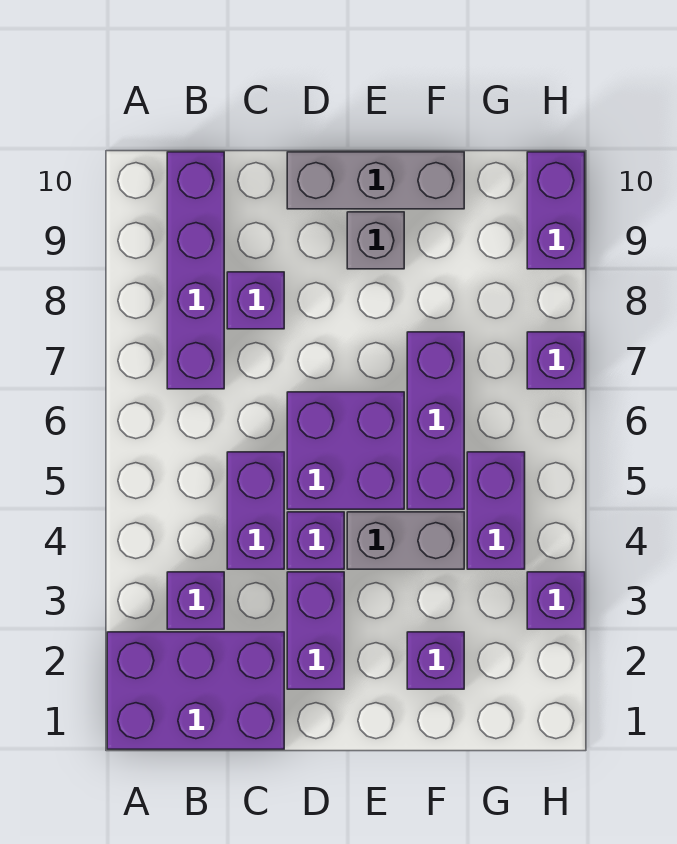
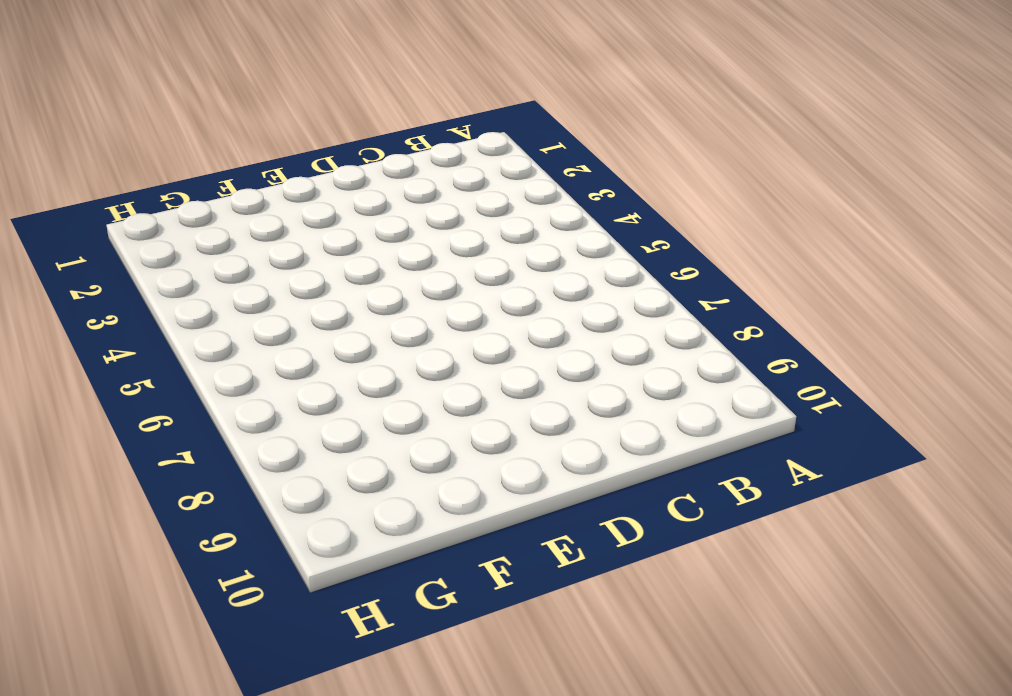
none -> purple 2x3 brick [107,632,284,749]
none -> purple 1x1 brick [167,572,224,629]
none -> purple 1x4 brick [167,152,224,389]

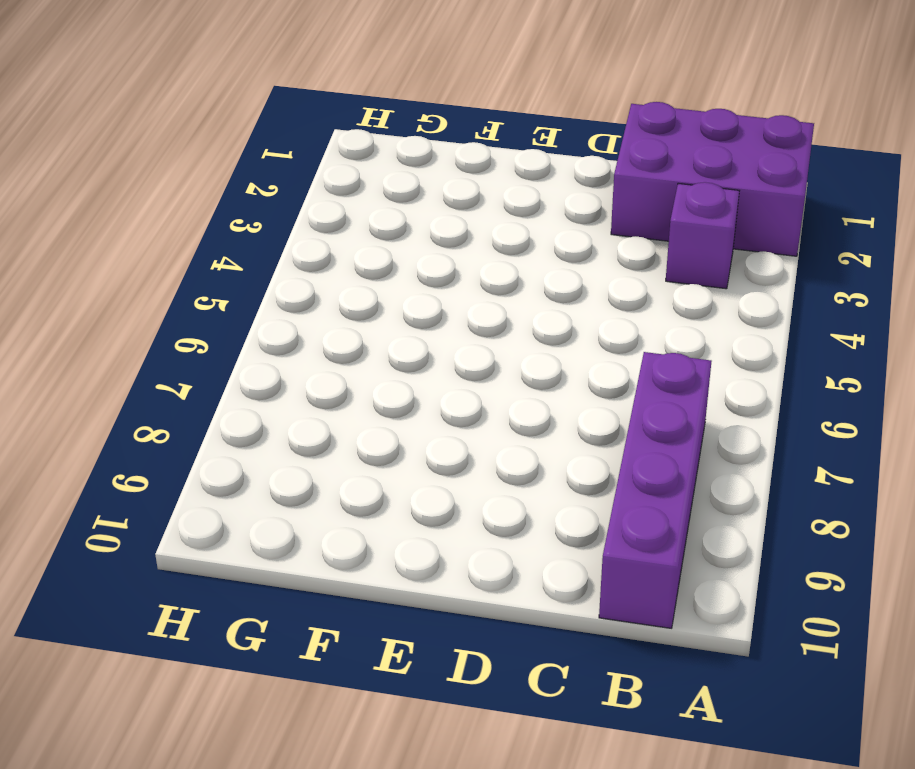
none -> purple 1x2 brick [227,452,284,569]
none -> purple 1x1 brick [227,272,284,329]
none -> purple 1x2 brick [287,572,344,689]

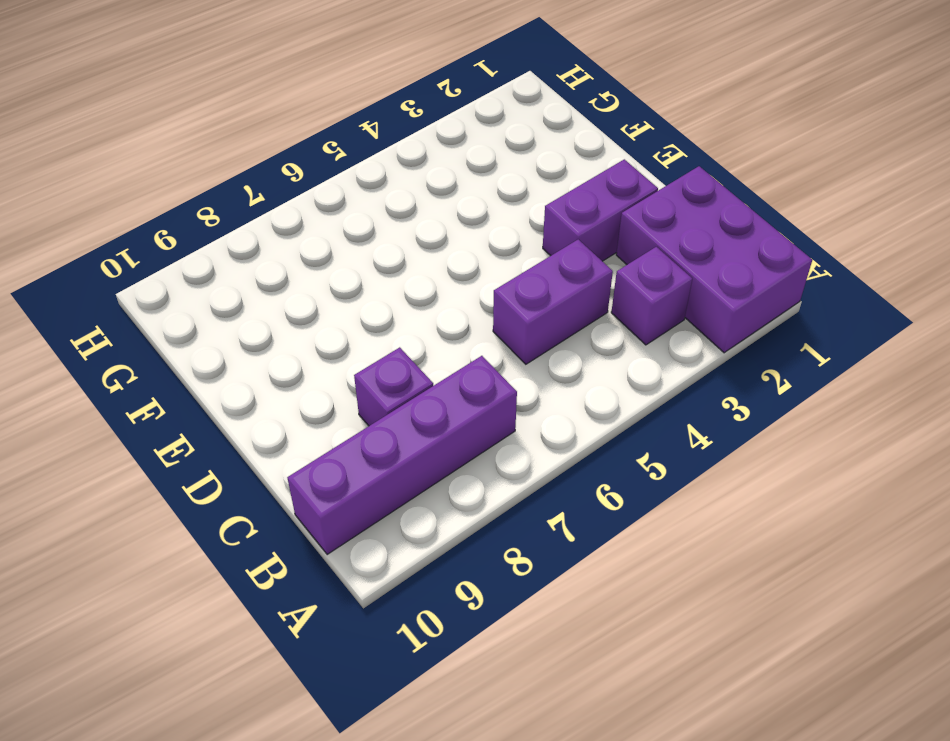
none -> purple 1x1 brick [287,512,344,569]
none -> purple 2x2 brick [287,392,404,509]
none -> grey 1x3 brick [287,152,464,209]

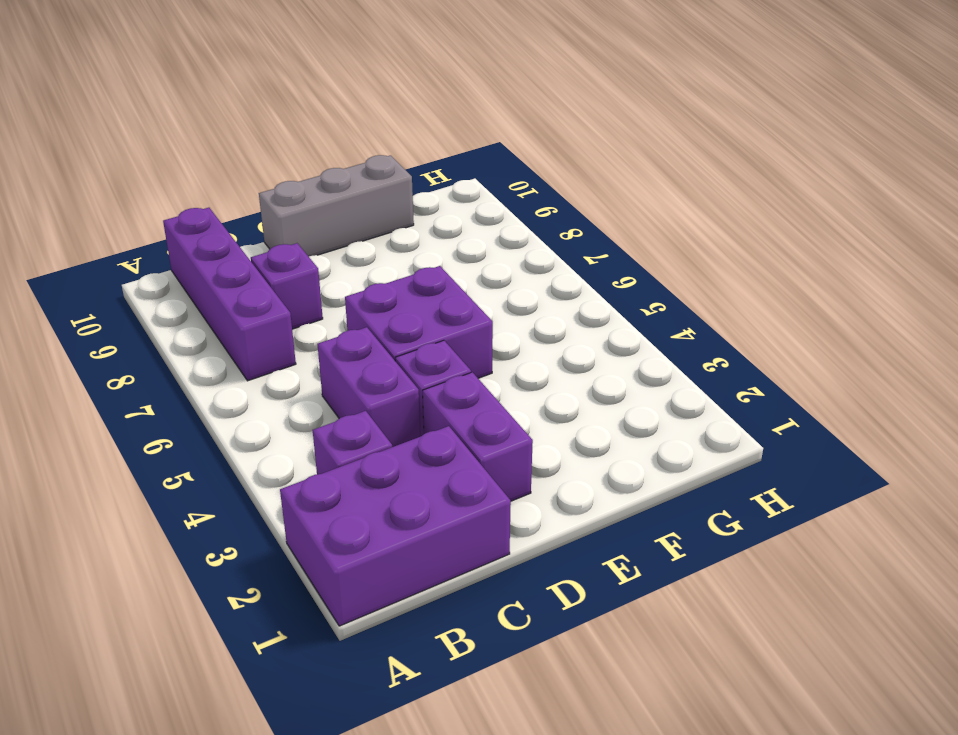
none -> grey 1x2 brick [347,512,464,569]
none -> grey 1x1 brick [347,212,404,269]
none -> purple 1x1 brick [407,632,464,689]

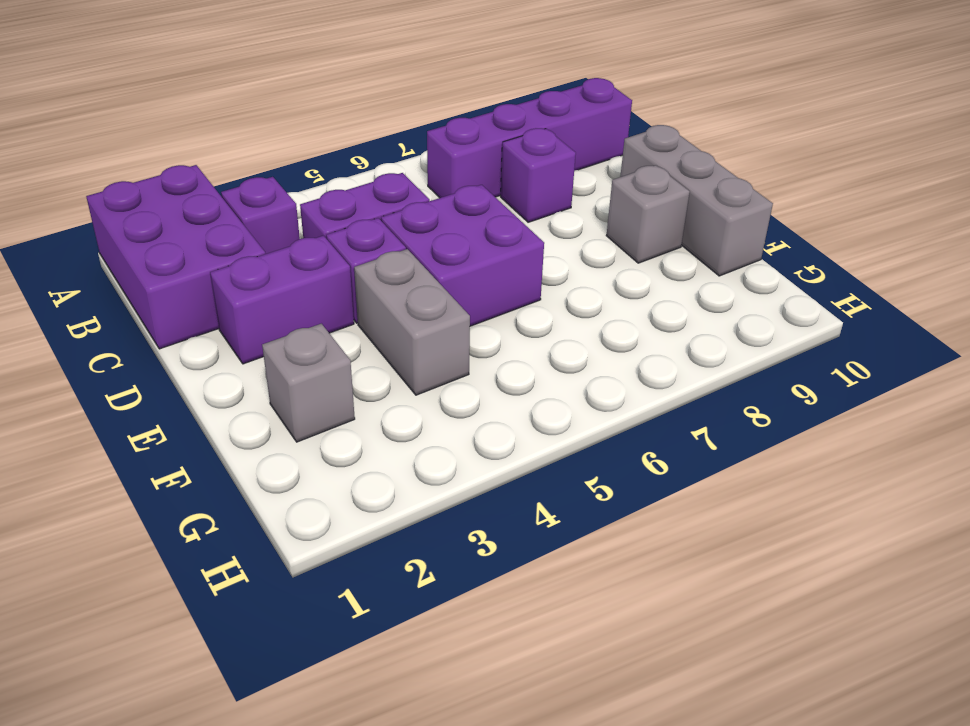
grey 1x1 brick [262,324,355,442] -> purple 1x1 brick [407,632,464,689]
none -> purple 1x3 brick [407,332,464,509]
none -> purple 1x2 brick [467,452,525,569]
none -> purple 1x1 brick [527,572,585,629]

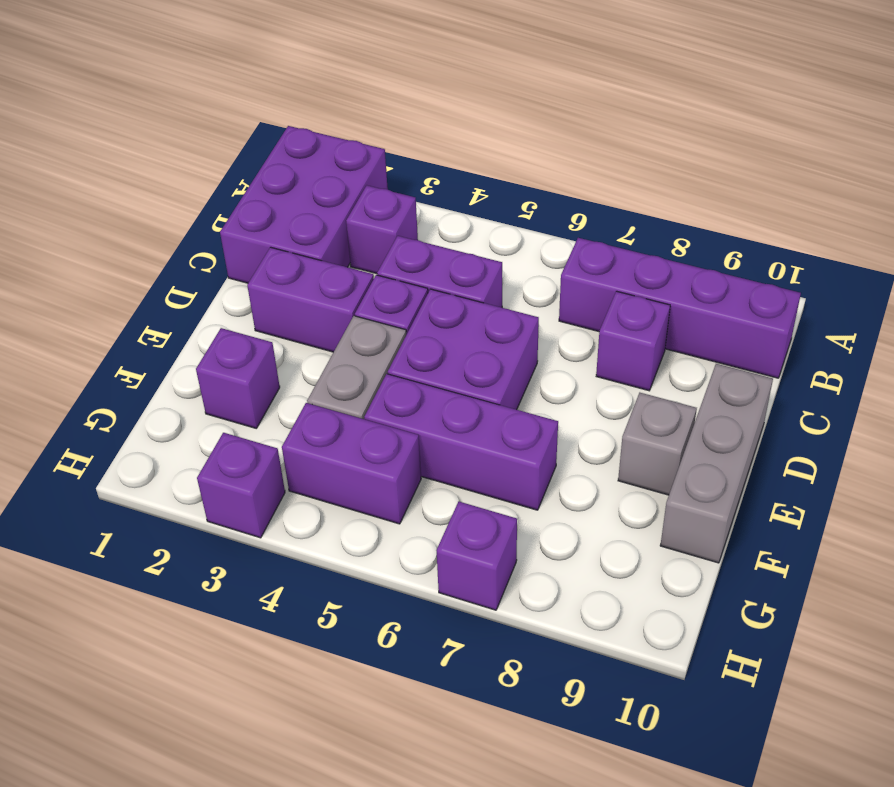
none -> purple 1x2 brick [527,152,585,269]

